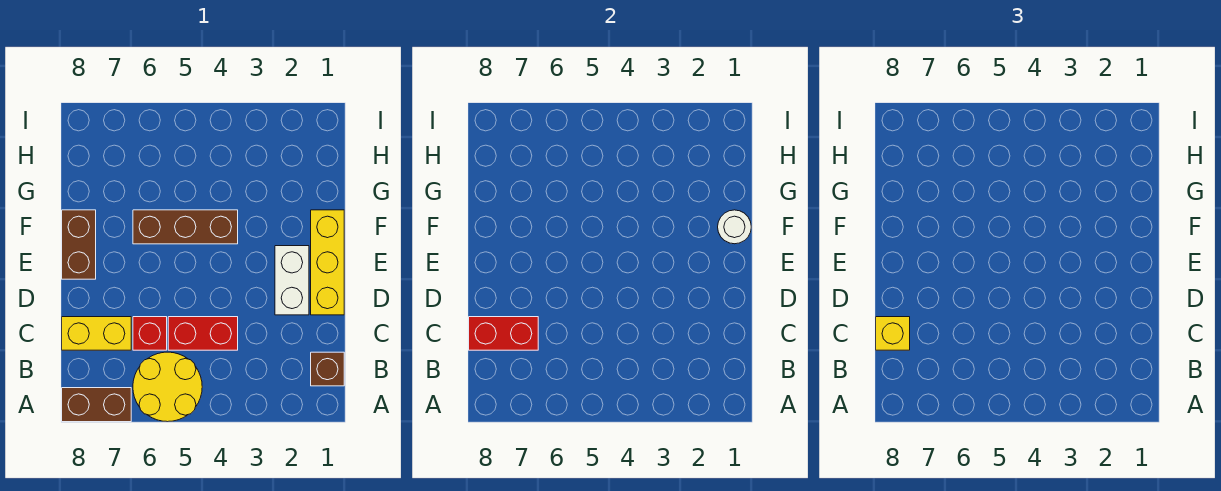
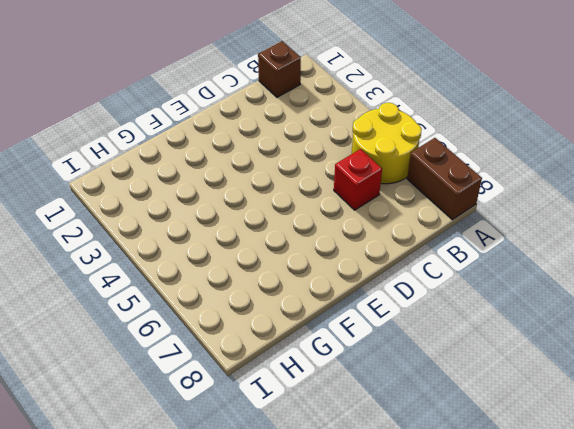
none -> red 1x2 brick [168,317,238,350]
none -> yellow 1x2 brick [62,317,131,350]
none -> yellow 1x3 brick [311,210,344,315]

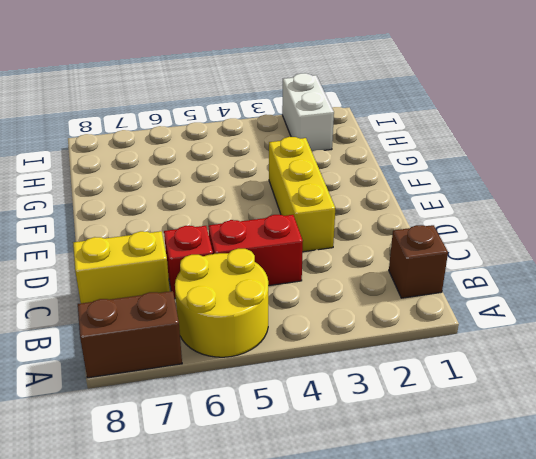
yellow 1x3 brick [269,137,335,252] -> yellow 1x3 brick moved to [311,210,344,315]
white 1x2 brick [282,73,334,151] -> white 1x2 brick moved to [275,246,309,315]
none -> brown 1x2 brick [62,210,96,279]
none -> brown 1x3 brick [133,210,238,244]
none -> red 1x2 brick [469,317,538,350]

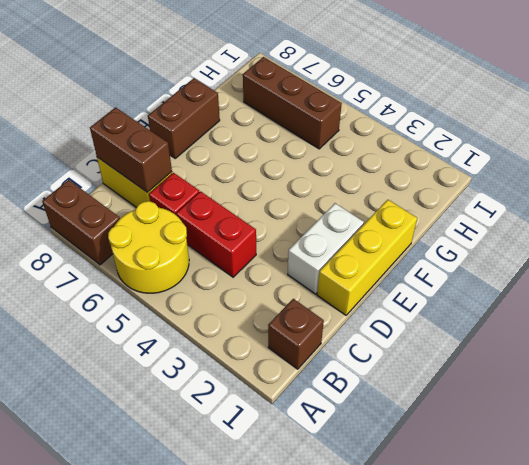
brown 1x2 brick [90,107,172,193] -> red 1x2 brick [469,317,538,350]
brown 1x3 brick [243,57,342,149] -> brown 1x3 brick moved to [133,210,238,244]
none -> white 1x1 round brick [718,210,751,244]
none -> yellow 1x1 brick [876,317,910,350]

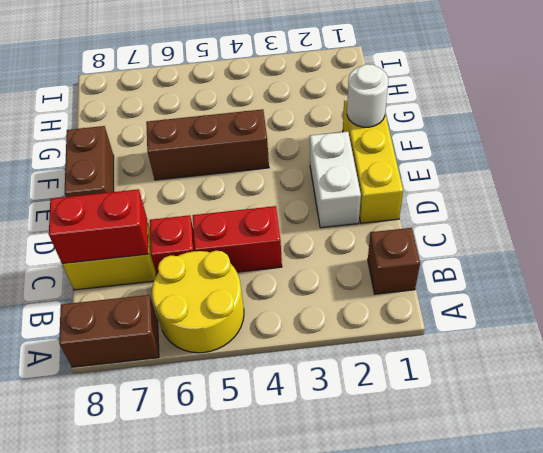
none -> yellow 1x1 brick [876,317,910,350]

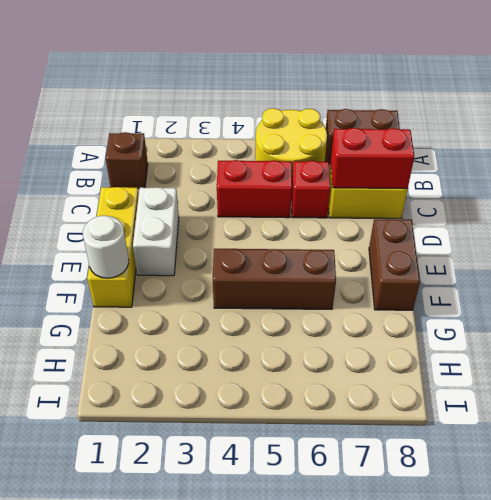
none -> yellow 1x1 brick [876,317,910,350]

